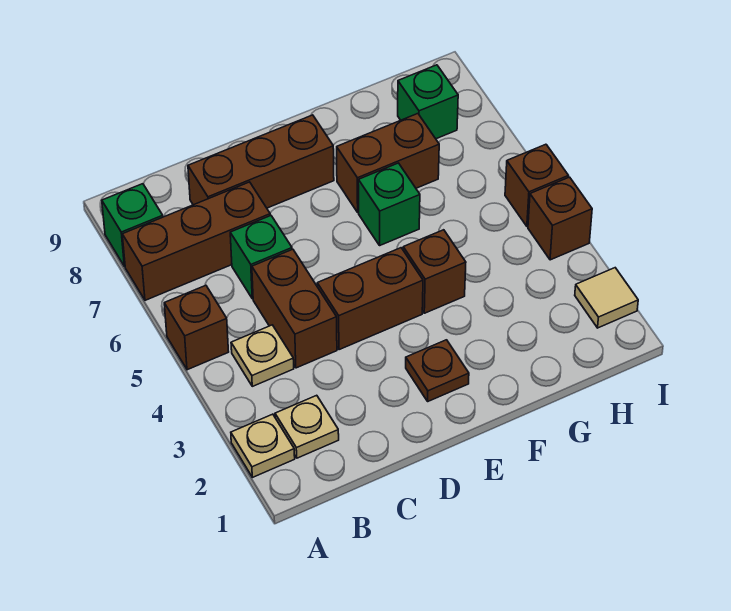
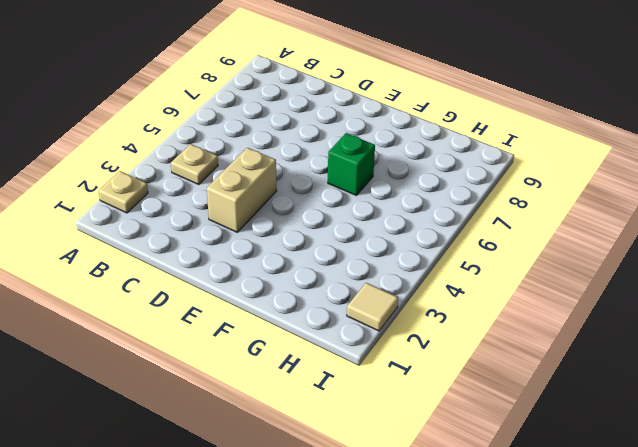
tan 1x2 brick [207,148,277,232] -> brown 1x2 brick [317,248,423,350]
none -> brown 1x1 brick [164,285,229,370]
none -> brown 1x3 brick [122,182,270,300]
none -> green 1x1 brick [102,184,163,267]

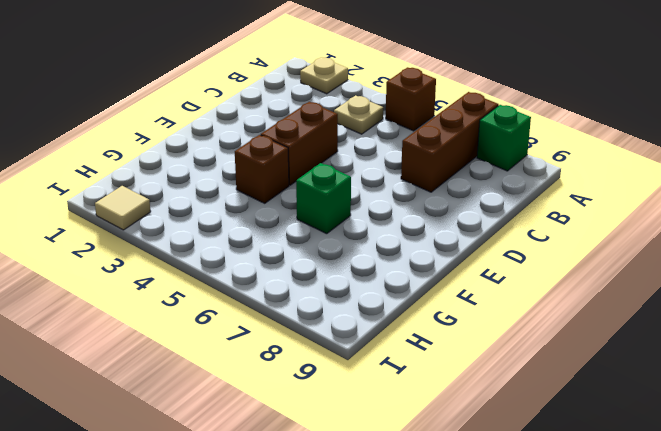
none -> tan 1x1 plate [275,395,339,458]
none -> brown 1x2 brick [252,249,337,368]
none -> green 1x1 brick [230,215,292,299]

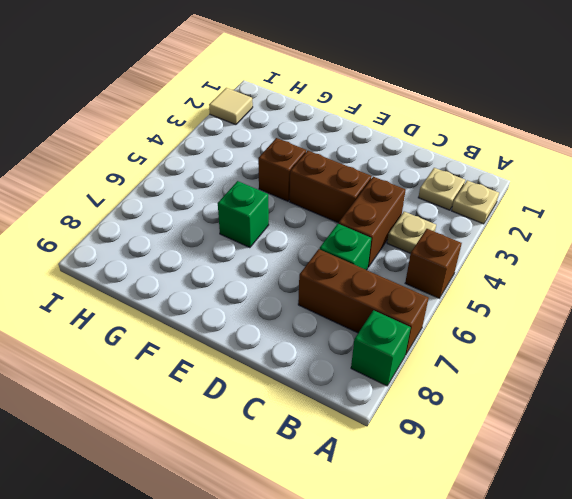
none -> brown 1x3 brick [188,115,334,208]
none -> brown 1x1 plate [406,340,469,401]
none -> brown 1x2 brick [337,114,439,212]

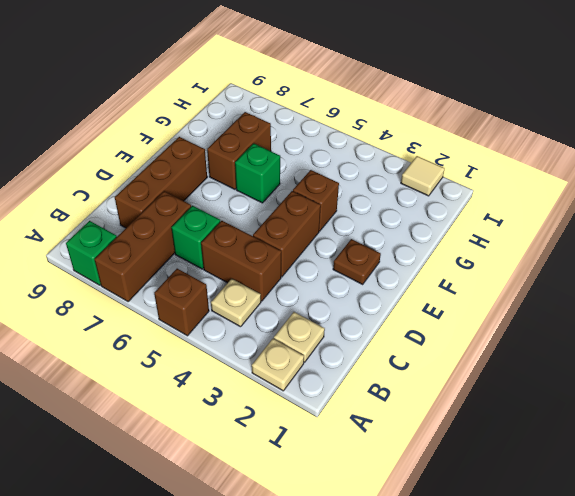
none -> green 1x1 brick [398,65,458,139]
none -> brown 1x1 brick [528,177,592,260]
none -> brown 1x1 brick [505,144,568,226]

